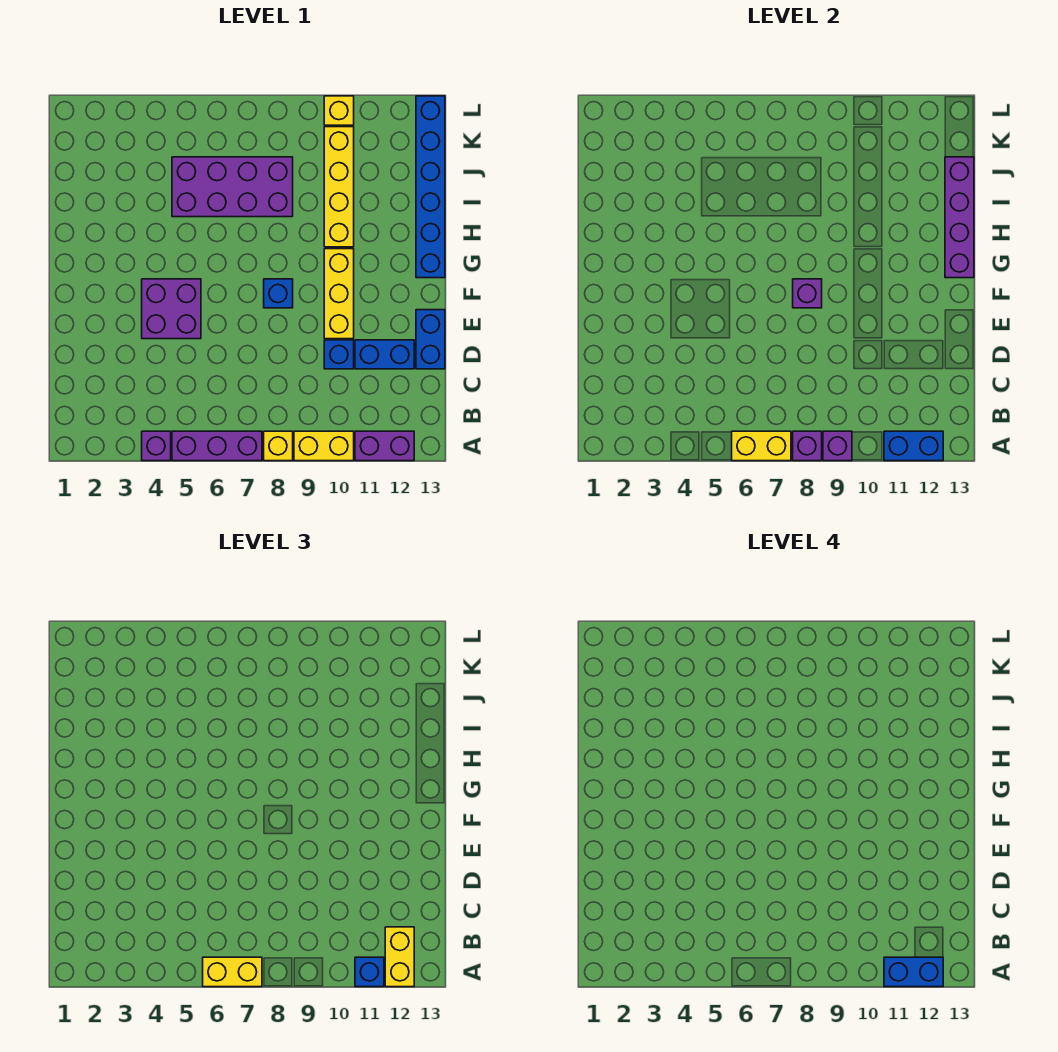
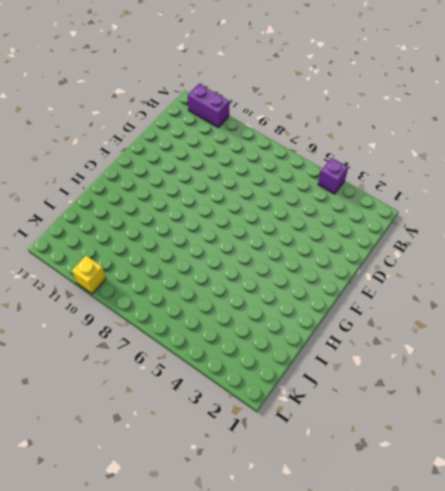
none -> purple 1x3 brick [172,431,262,461]
none -> yellow 1x1 brick [264,431,293,461]
none -> yellow 1x2 brick [294,431,354,461]

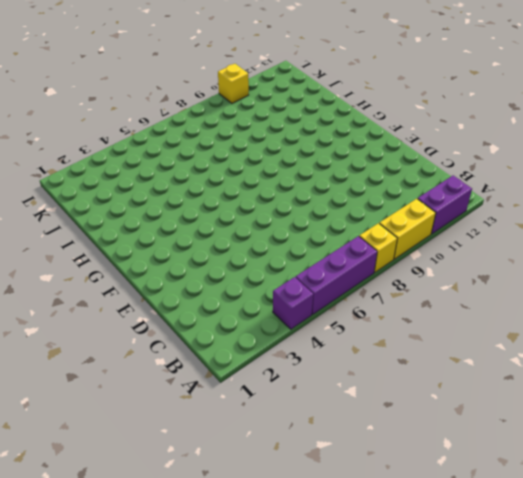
none -> blue 1x1 brick [324,340,354,369]
none -> blue 1x2 brick [355,340,414,369]
none -> blue 1x2 brick [416,310,445,369]

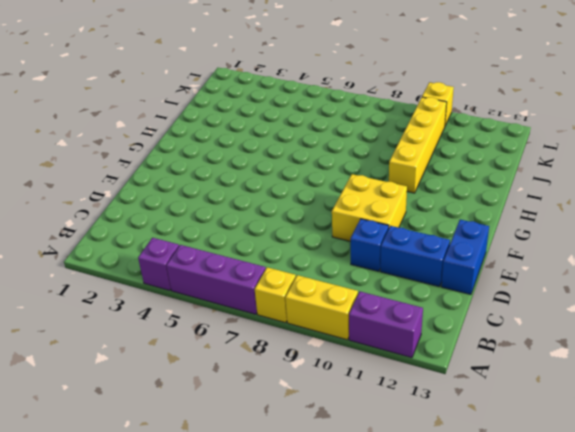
yellow 2x2 brick [332,174,407,242] -> yellow 1x3 brick [324,249,354,339]
none -> purple 2x2 brick [142,279,201,339]
none -> blue 1x1 brick [264,279,293,308]
none -> blue 1x6 brick [416,96,445,278]

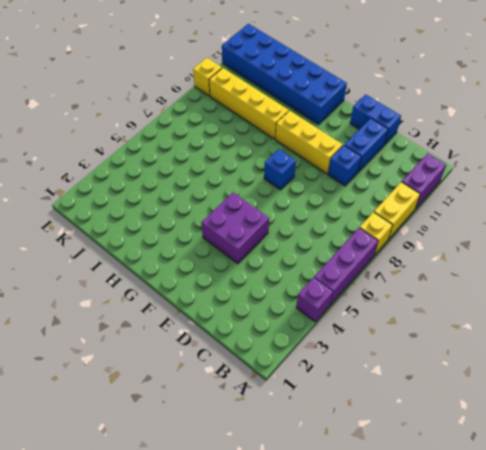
blue 2x6 brick [222,24,347,124] -> blue 1x6 brick [416,96,445,278]
none -> purple 2x4 brick [172,157,293,217]
none -> yellow 1x2 brick [732,431,791,461]
none -> purple 1x1 brick [793,431,822,461]

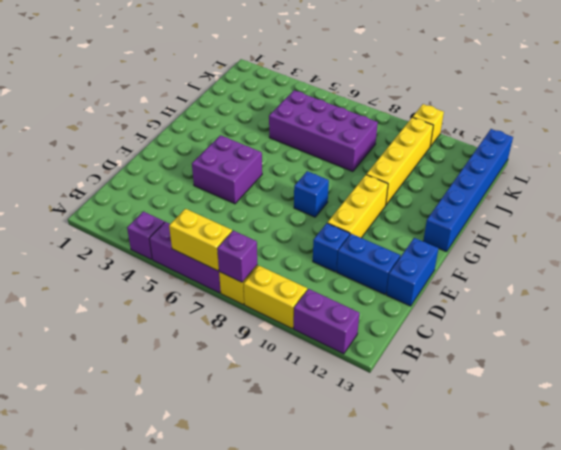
none -> purple 1x1 brick [823,431,852,461]
none -> blue 1x2 brick [884,431,943,461]
none -> purple 1x1 brick [793,279,822,308]

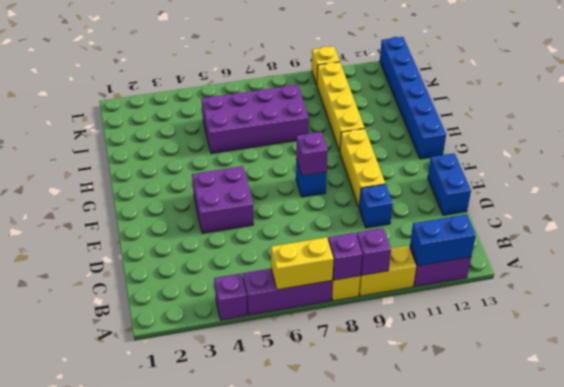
none -> blue 1x2 brick [355,340,414,369]
none -> purple 1x4 brick [945,157,974,278]
none -> yellow 1x2 brick [203,957,262,987]

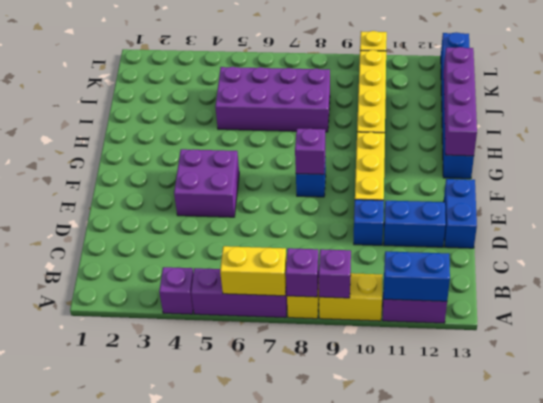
none -> yellow 1x2 brick [203,957,262,987]
none -> blue 1x1 brick [355,957,384,987]
none -> yellow 1x2 brick [385,927,414,987]

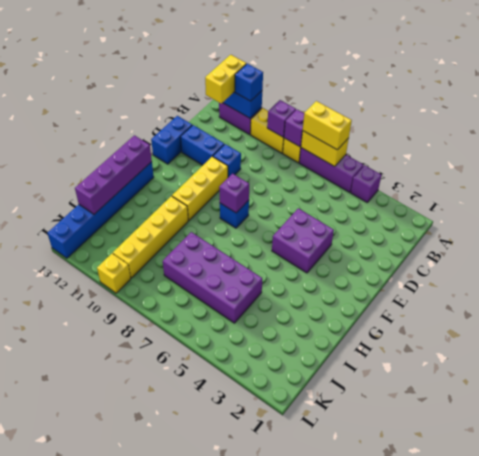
none -> blue 1x2 brick [884,957,943,987]

